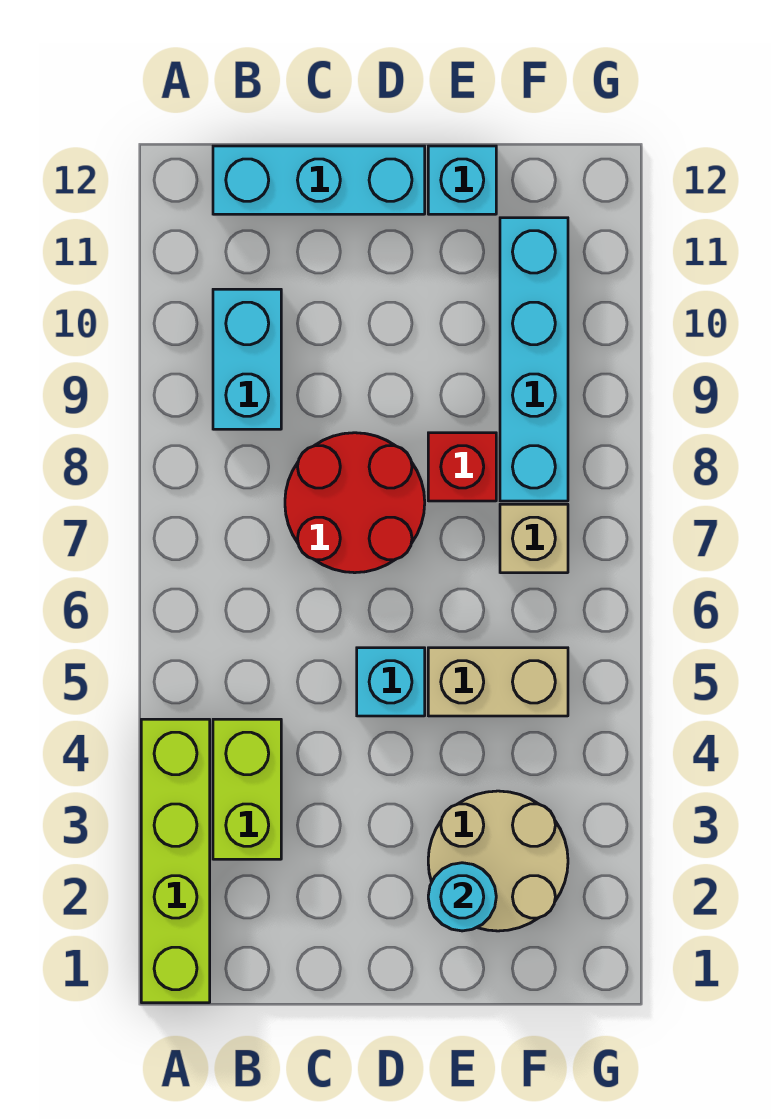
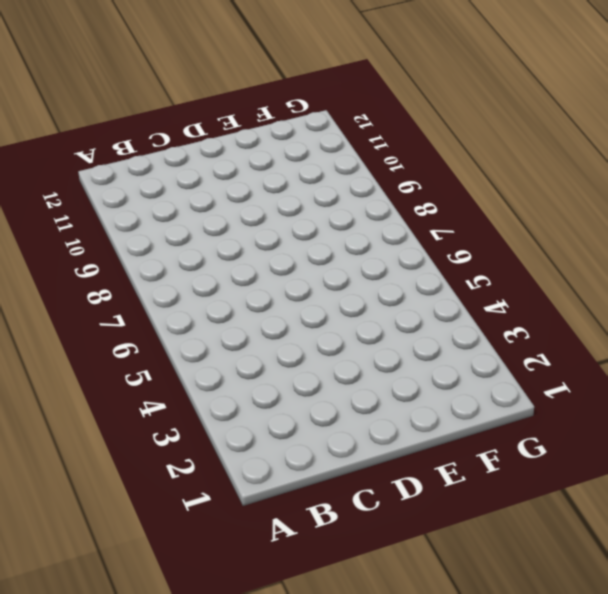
none -> lime 1x4 brick [141,719,210,1003]
none -> lime 1x2 brick [213,719,281,859]
none -> cyan 1x2 brick [213,289,281,429]

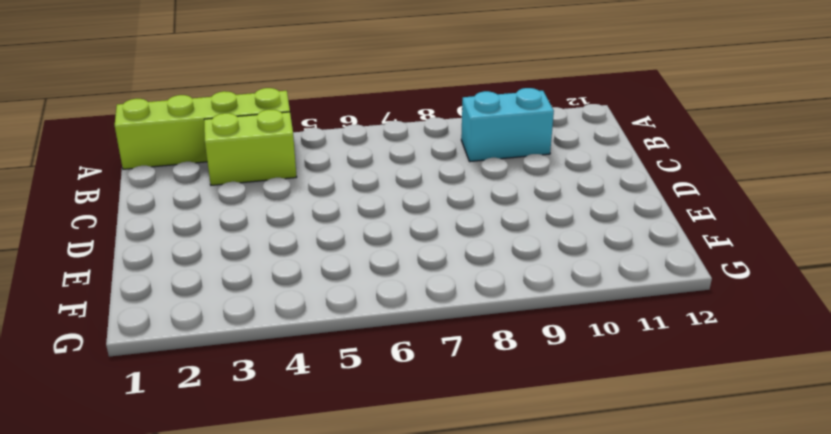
none -> cyan 1x3 brick [213,146,425,214]
none -> red 2x2 round brick [285,433,425,573]
none -> cyan 1x1 brick [357,648,425,716]

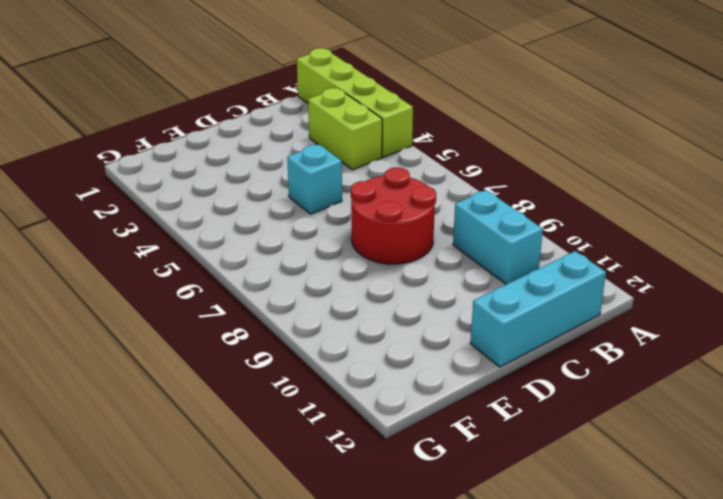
none -> tan 2x2 round brick [428,791,568,931]
none -> tan 1x2 brick [428,648,568,716]
none -> red 1x1 brick [428,433,496,501]

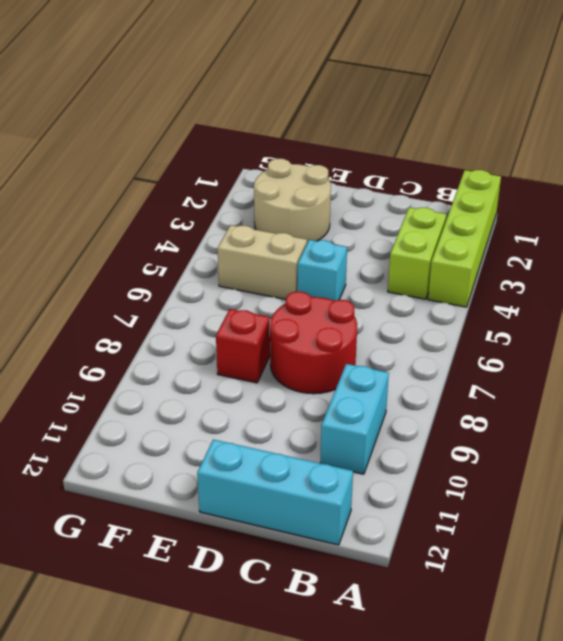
none -> cyan 1x1 brick [428,146,496,214]
none -> tan 1x1 brick [500,504,568,573]
none -> cyan 1x4 brick [500,218,568,501]

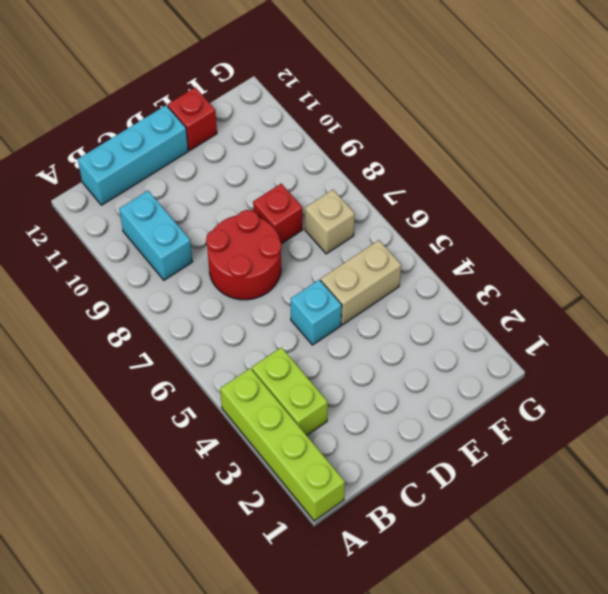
red 1x1 brick [168,87,217,150] -> cyan 1x1 brick [428,146,496,214]
none -> tan 2x2 round brick [428,791,568,931]
none -> cyan 1x4 brick [500,218,568,501]
none -> cyan 1x1 round brick [428,863,496,931]

